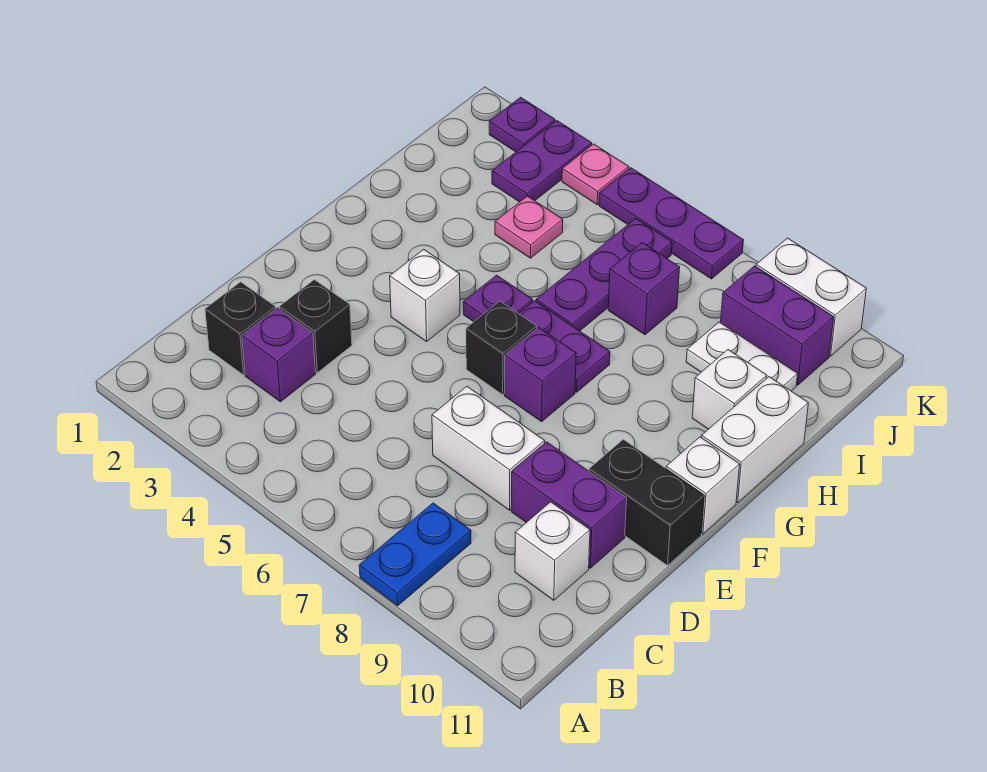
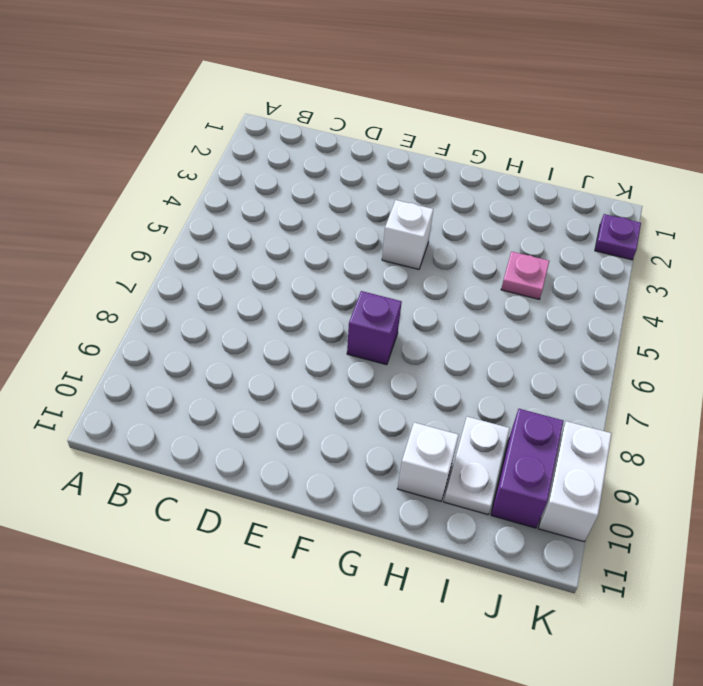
none -> blue 1x2 plate [359,503,471,606]
none -> black 1x1 brick [205,282,276,375]
none -> purple 1x1 brick [242,308,316,402]

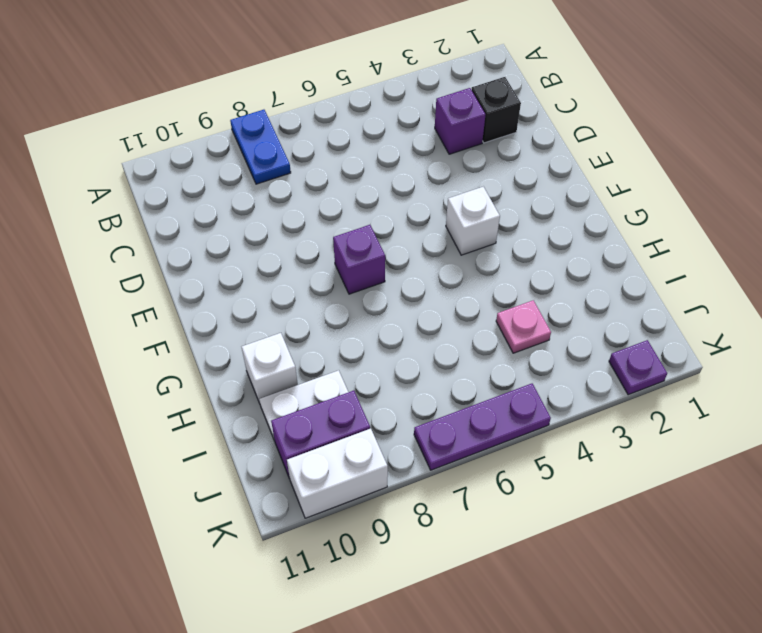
none -> white 1x1 brick [515,502,590,600]
none -> black 1x1 brick [279,280,352,373]
none -> white 1x2 brick [432,386,545,510]

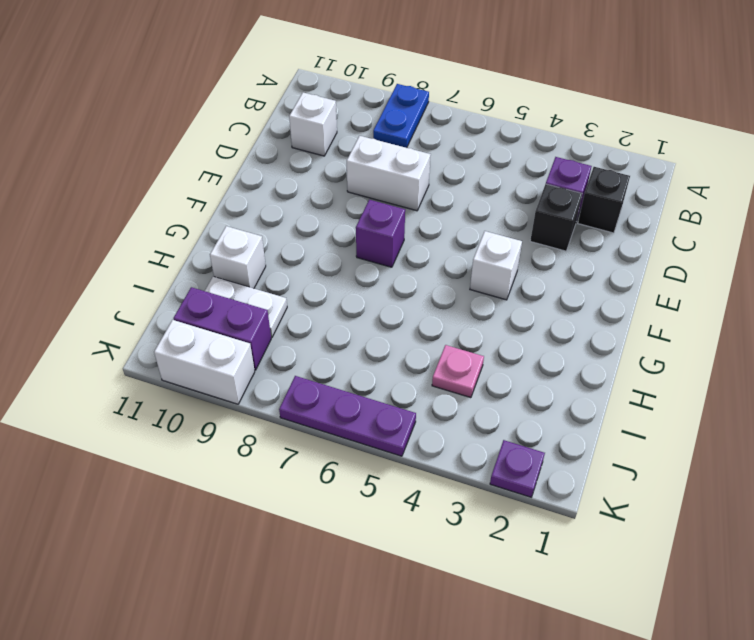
none -> purple 1x2 brick [511,442,627,568]
none -> black 1x2 brick [589,439,704,566]
none -> black 1x1 brick [466,301,537,395]

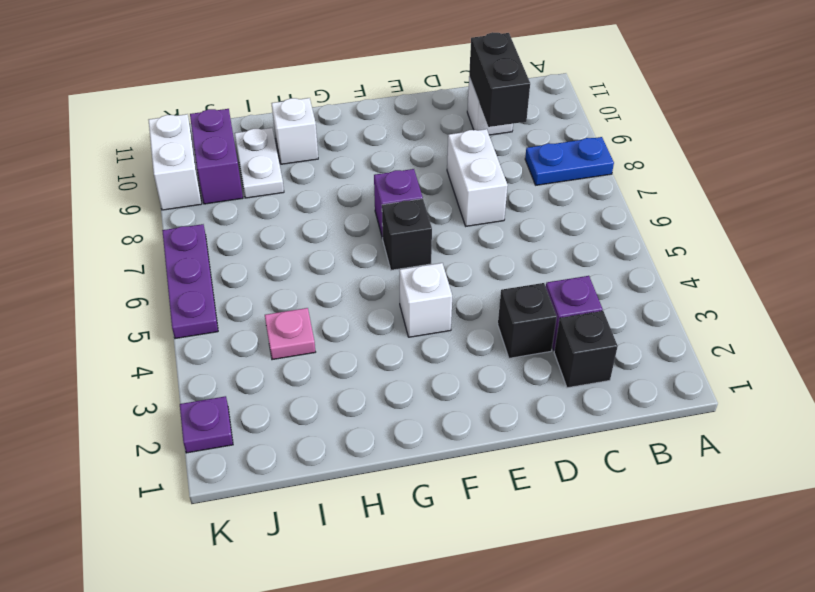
black 1x2 brick [469,32,530,127] -> black 1x2 brick moved to [589,439,704,566]
none -> purple 1x2 brick [511,442,627,568]
none -> white 1x1 brick [666,437,740,534]
none -> purple 1x1 plate [463,275,533,322]

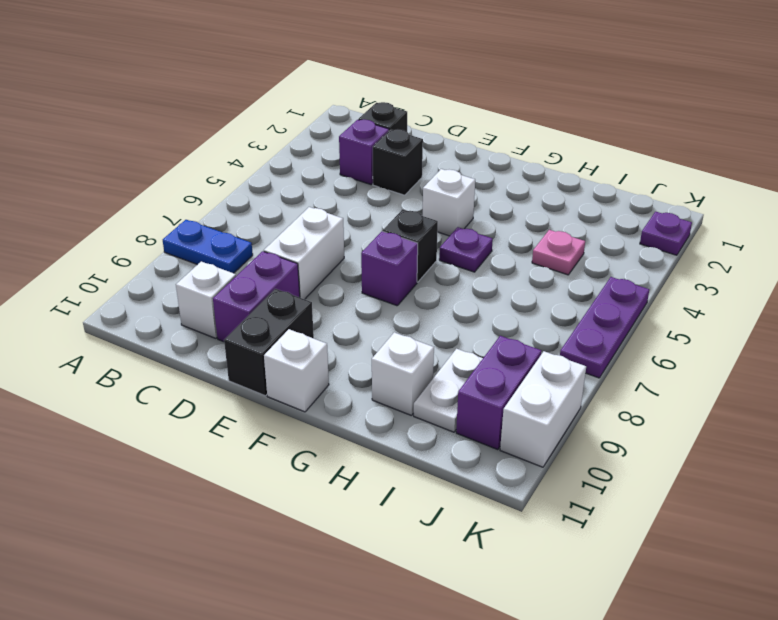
none -> purple 1x2 plate [519,301,610,392]
none -> white 1x2 brick [701,377,808,503]
none -> purple 1x3 plate [536,218,672,331]

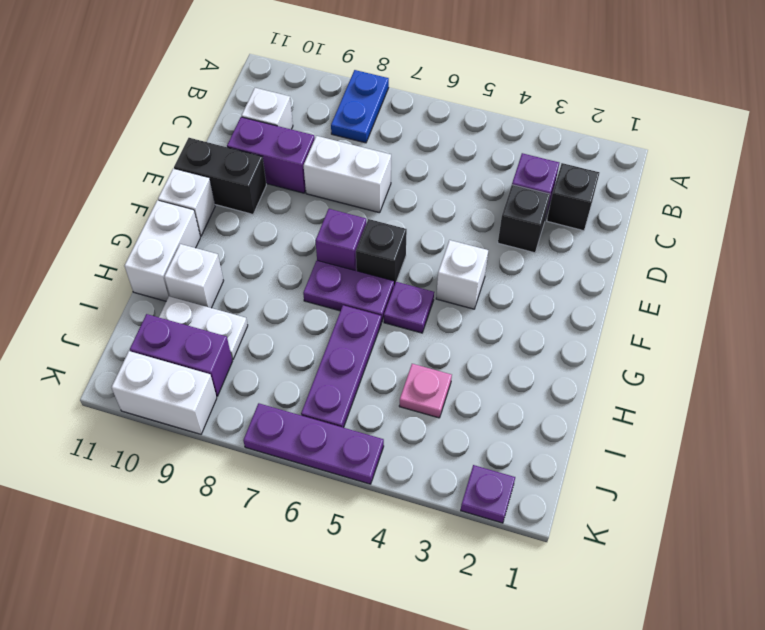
none -> purple 1x1 brick [608,243,680,335]
none -> purple 1x2 plate [492,121,592,202]
none -> pink 1x1 plate [562,144,629,205]

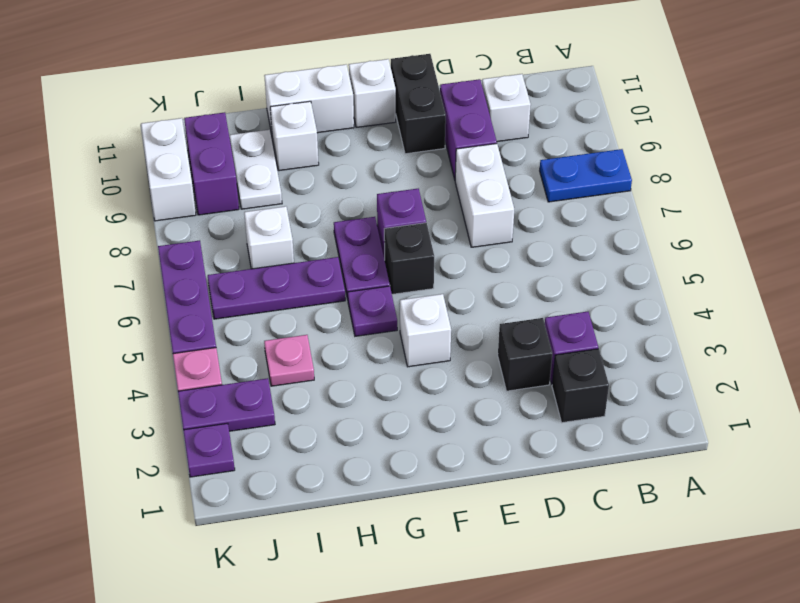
white 1x1 brick [244,206,294,269] -> purple 1x1 brick [608,243,680,335]

